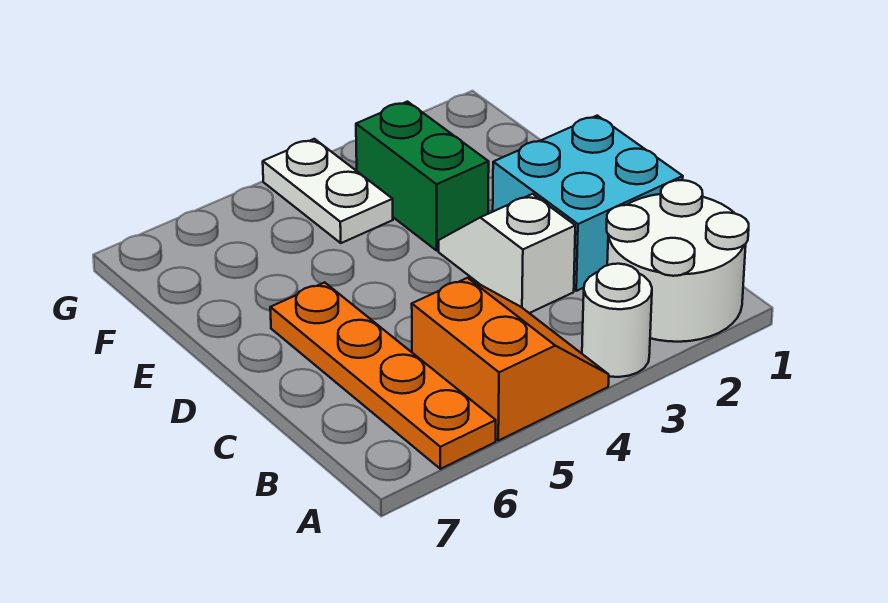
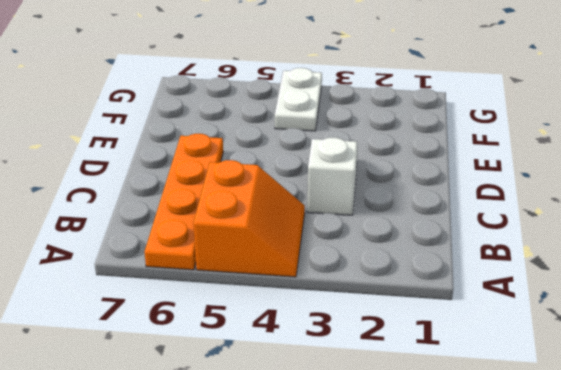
none -> white 2x2 round brick [607,180,749,342]
none -> white 1x1 round brick [582,264,652,377]

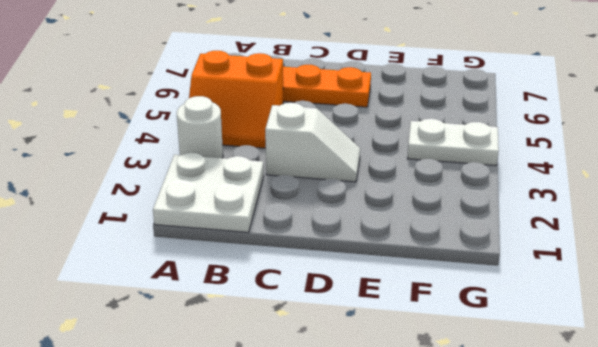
white 2x2 plate [153,153,264,232] -> white 2x2 round brick [607,180,749,342]
none -> cyan 2x2 brick [493,116,683,291]
none -> green 1x2 brick [356,102,489,250]

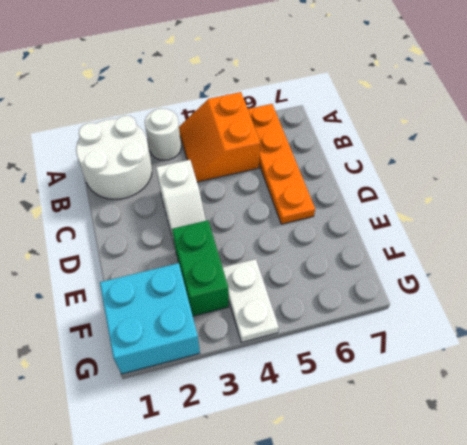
cyan 2x2 brick [100,263,200,374] -> cyan 2x2 brick moved to [493,116,683,291]

